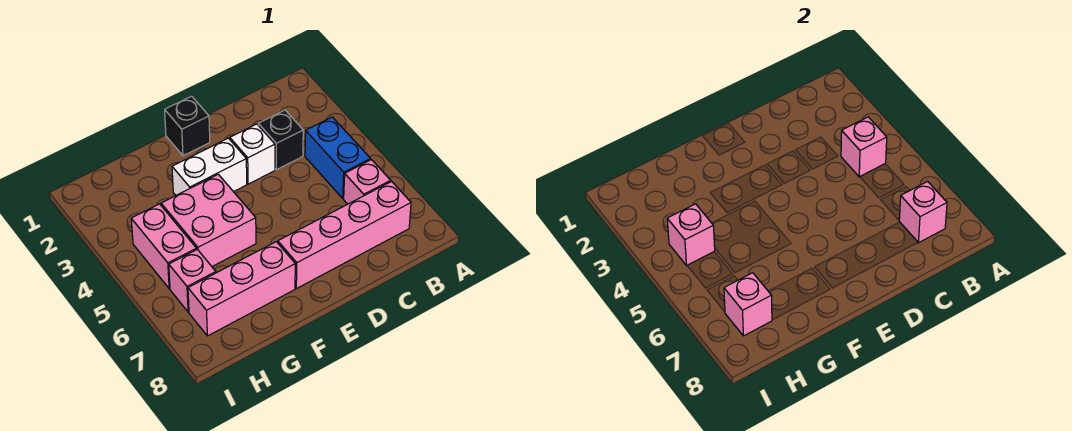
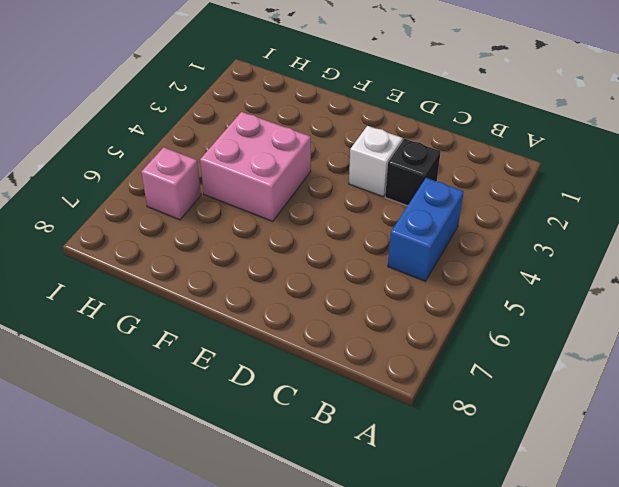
none -> pink 1x1 brick [344,160,391,204]
none -> pink 1x4 brick [278,182,411,289]
none -> black 1x1 brick [165,96,210,156]

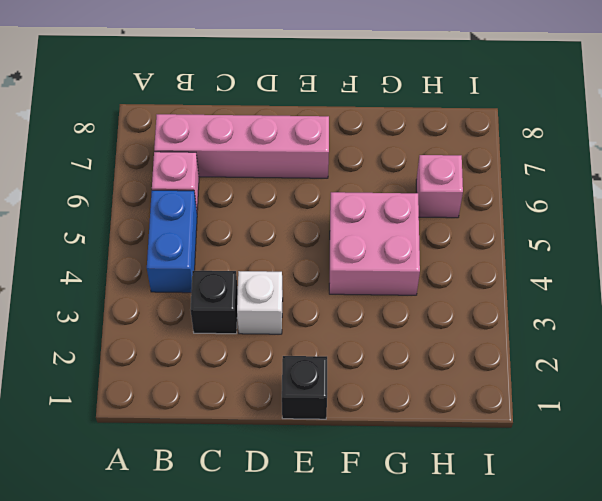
none -> white 1x2 brick [172,138,247,195]
none -> pink 1x3 brick [188,242,295,336]
none -> pink 1x2 brick [131,204,197,289]

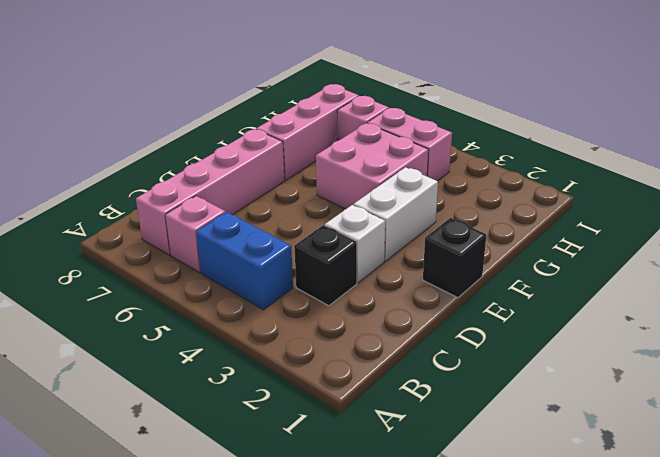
none -> pink 1x1 brick [841,117,887,177]
none -> pink 1x1 brick [899,182,947,243]
none -> pink 1x1 brick [667,204,715,265]

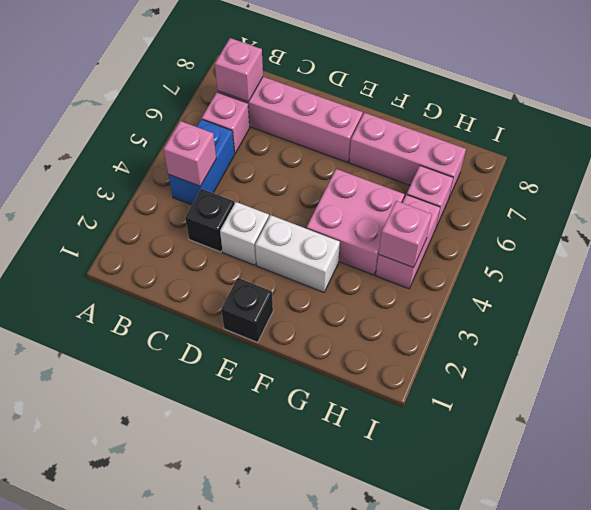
none -> pink 1x1 brick [724,273,772,336]

